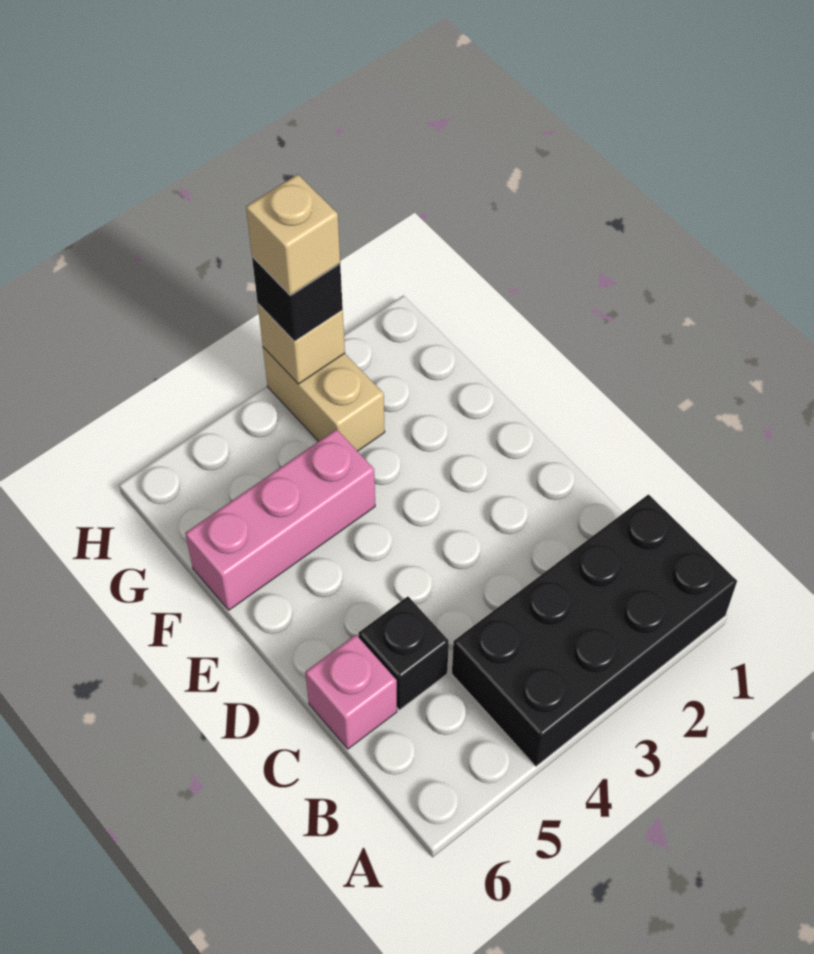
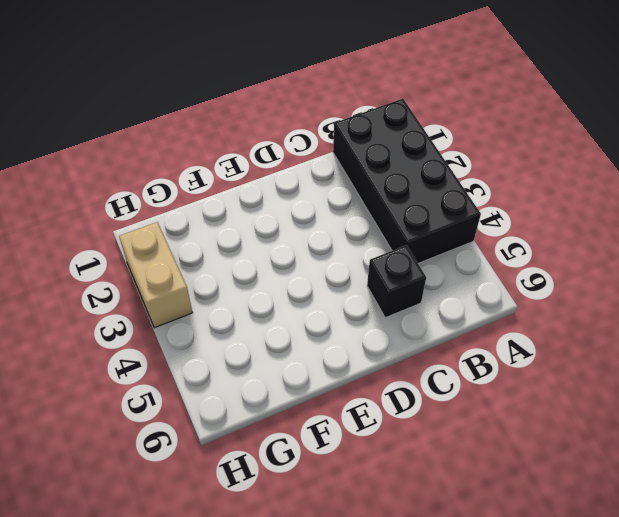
tan 1x2 brick [119,222,193,328] -> tan 1x2 brick turned to [263,347,385,451]
none -> pink 1x1 brick [305,635,397,749]
none -> pink 1x3 brick [185,429,375,610]

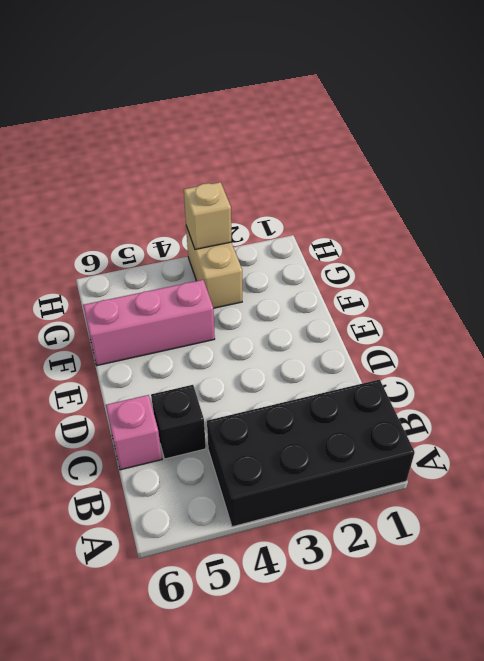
none -> black 1x1 brick [252,257,343,342]
none -> tan 1x1 brick [246,174,340,295]

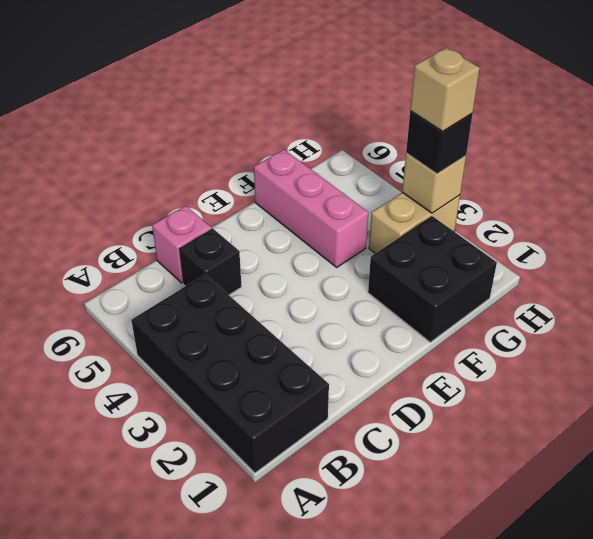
black 2x2 brick [368,216,497,342] -> none

